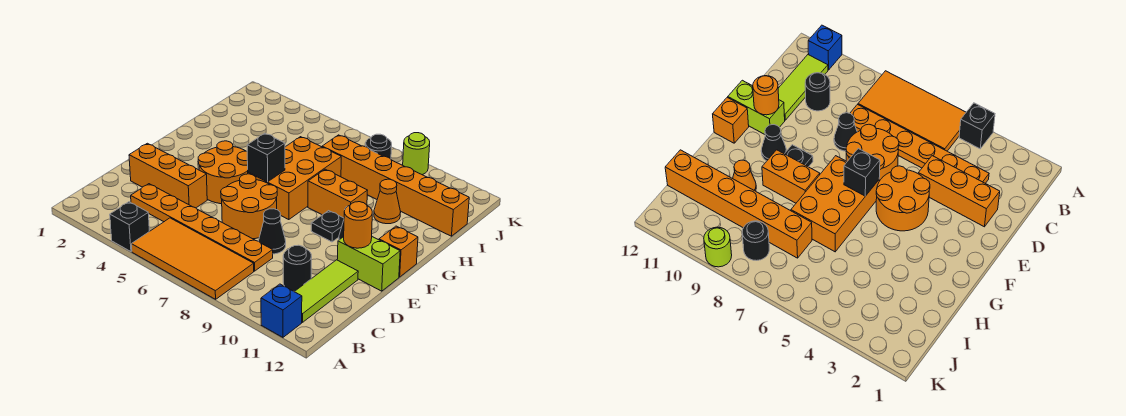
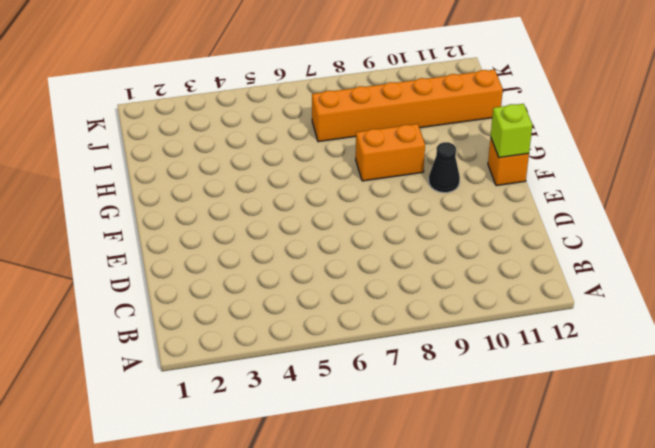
lime 1x1 brick [491,104,532,158] -> none
none -> black 1x1 brick [110,202,149,252]
none -> orange 2x4 tile [131,218,254,299]
none -> blue 1x1 brick [261,284,302,337]

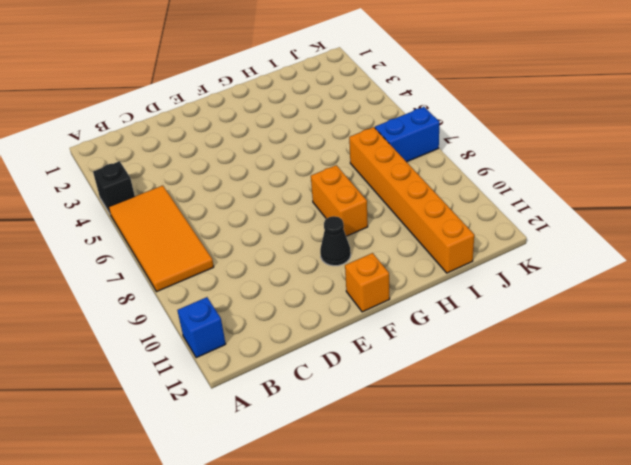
blue 1x2 brick [375,107,439,162] -> none
none -> lime 1x3 tile [294,260,358,322]
none -> orange 1x6 plate [131,184,273,271]
none -> black 1x1 round brick [283,245,312,291]

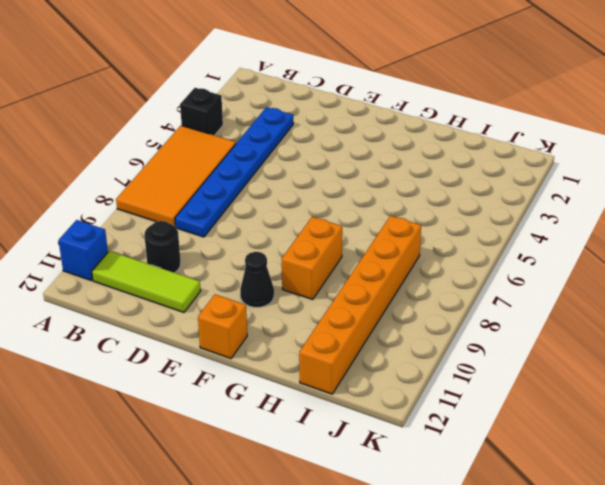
blue 1x6 plate [175,107,293,237] -> orange 1x6 plate [131,184,273,271]
none -> orange 1x3 brick [129,143,207,208]
none -> orange 2x2 round brick [221,174,277,239]
none -> black 1x1 cone [259,209,286,254]

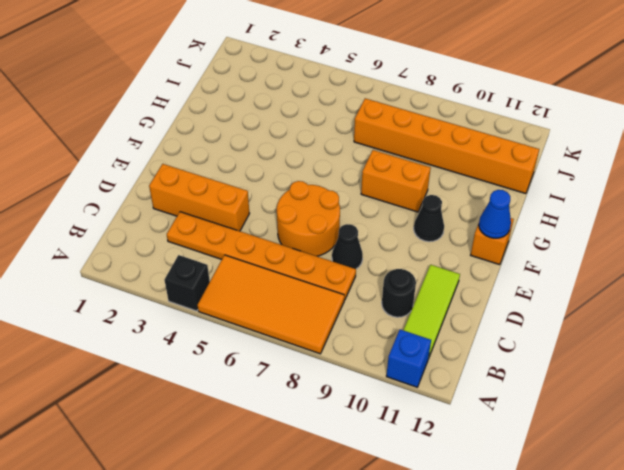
blue 1x1 cone [479,190,511,238] -> none
none -> orange 2x2 round brick [198,141,248,204]
none -> lime 1x2 brick [337,237,400,291]
none -> orange 2x3 brick [248,137,341,220]

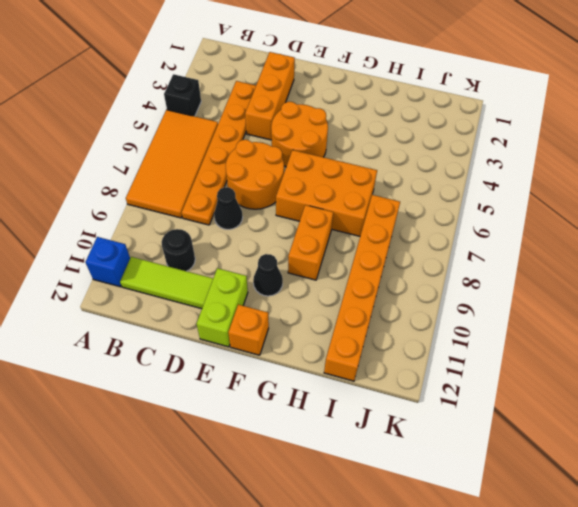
none -> black 1x1 plate [311,211,344,242]
none -> orange 1x1 cone [374,179,401,224]
none -> black 1x1 round brick [365,134,392,159]

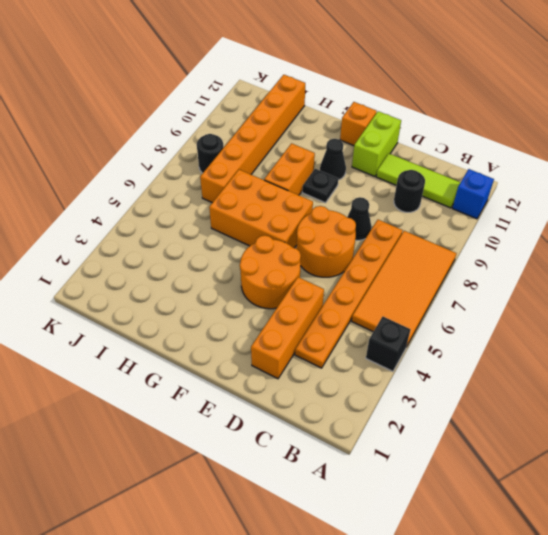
none -> orange 1x1 cone [374,179,401,224]
none -> lime 1x1 round brick [403,133,430,175]
none -> orange 1x1 round brick [344,202,372,248]

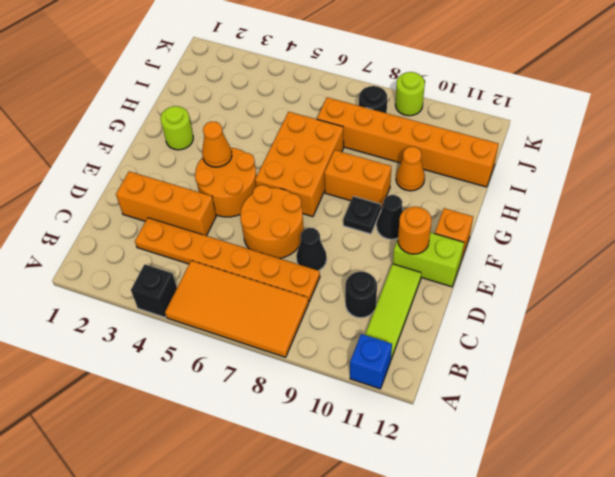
orange 1x1 cone [202,122,232,167] -> none
lime 1x1 round brick [161,106,193,150] -> none
none -> black 1x1 brick [247,133,285,182]

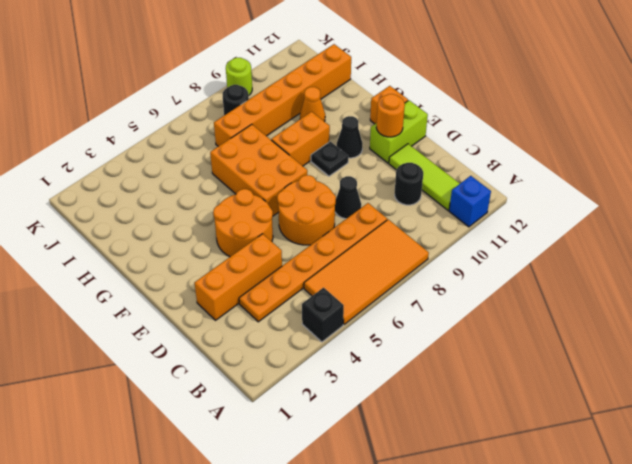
none -> black 1x1 brick [247,133,285,182]

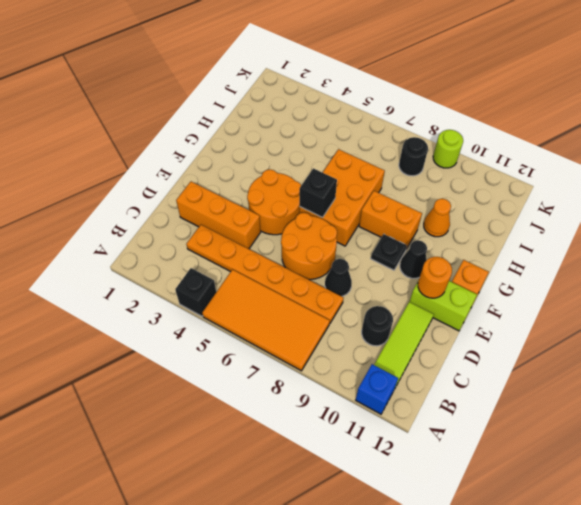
none -> orange 1x6 brick [322,135,469,236]

